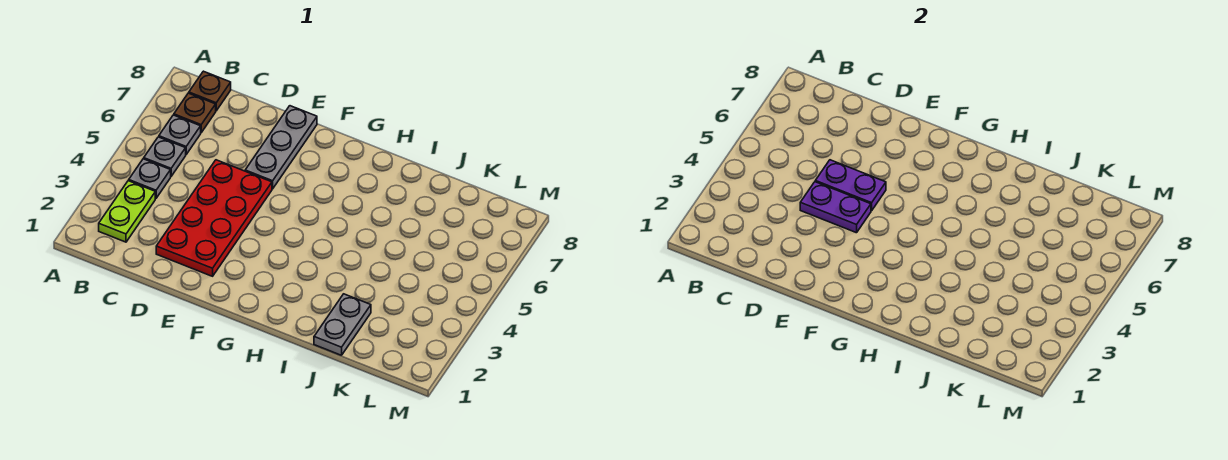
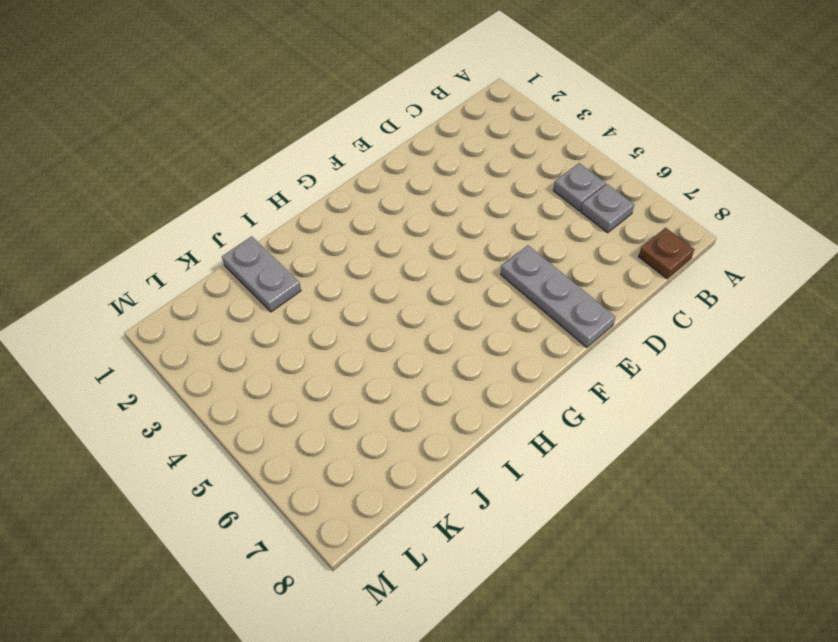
none -> lime 1x2 plate [99,181,155,242]
none -> grey 1x1 plate [129,159,171,198]

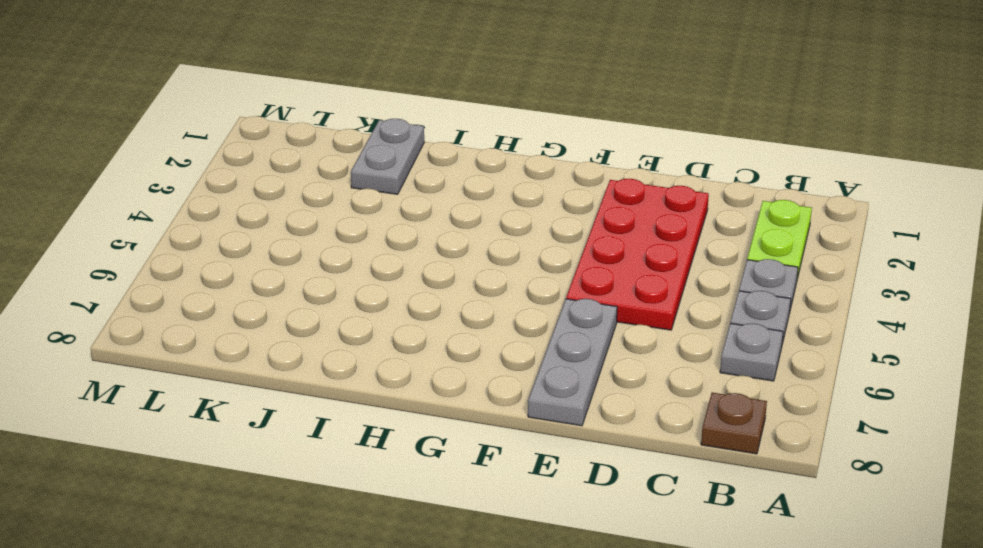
none -> brown 1x1 plate [174,93,216,133]
none -> purple 1x2 plate [800,182,871,233]

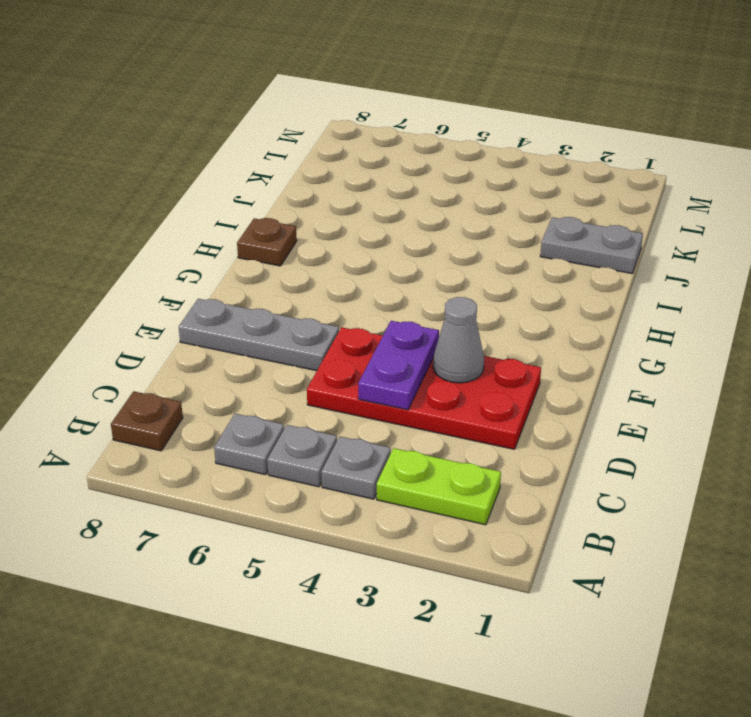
grey 1x1 cone [433,297,484,383] -> none
brown 1x1 plate [237,218,297,266] -> brown 1x1 plate moved to [174,93,216,133]
none -> purple 1x2 plate [815,160,886,211]

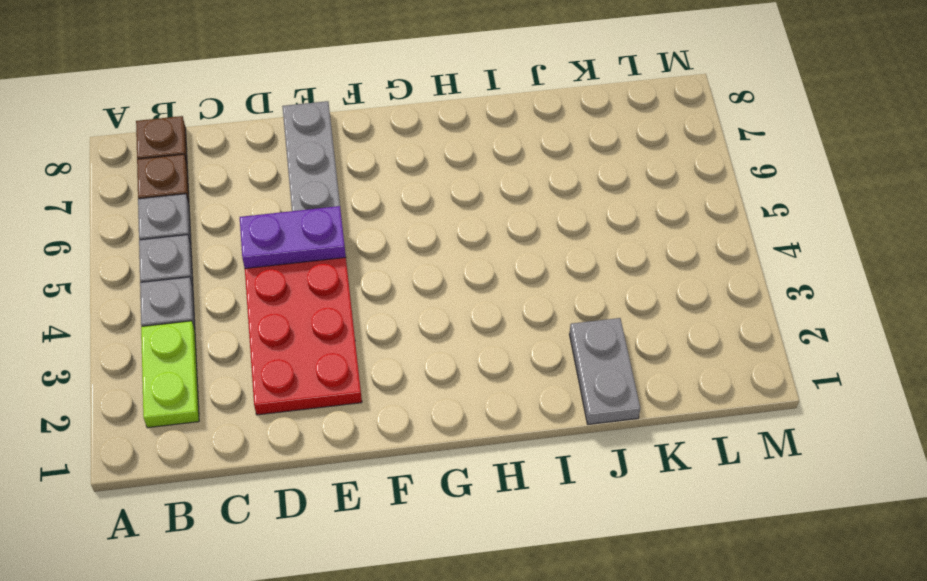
none -> purple 1x2 plate [800,182,871,233]

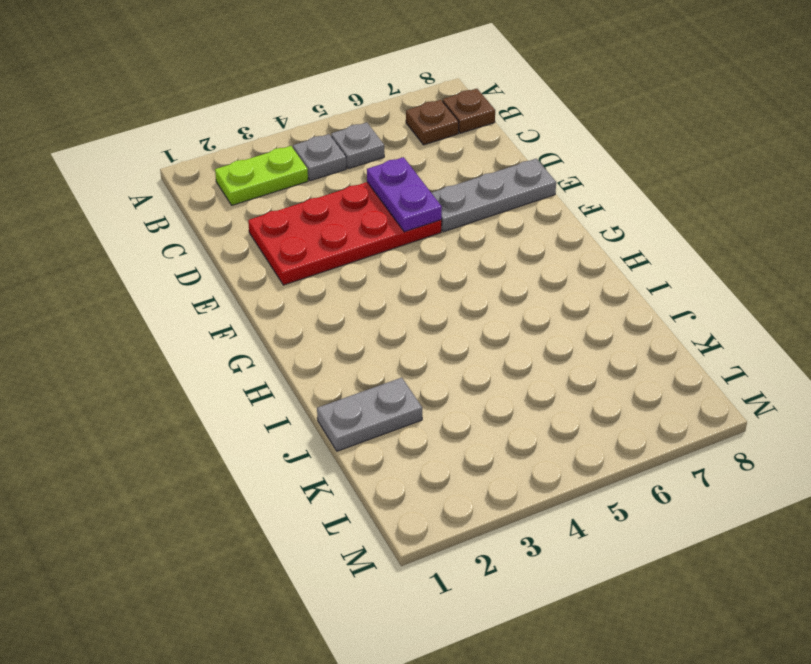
none -> grey 1x1 plate [159,115,201,154]
none -> purple 1x2 plate [800,182,871,233]

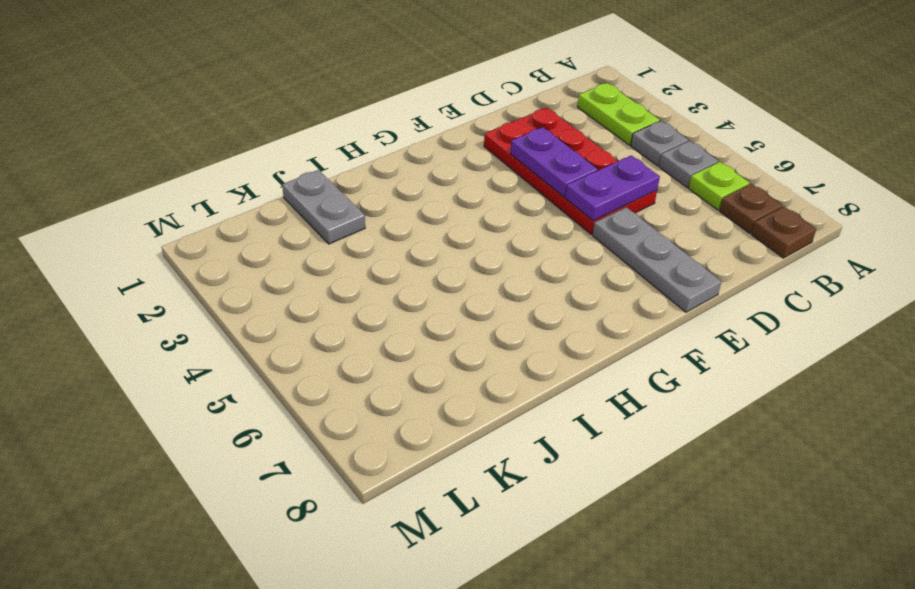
lime 1x1 plate [689,162,750,210] -> grey 1x1 plate [159,115,201,154]
purple 1x2 plate [510,127,597,197] -> purple 1x2 plate turned to [800,182,871,233]

